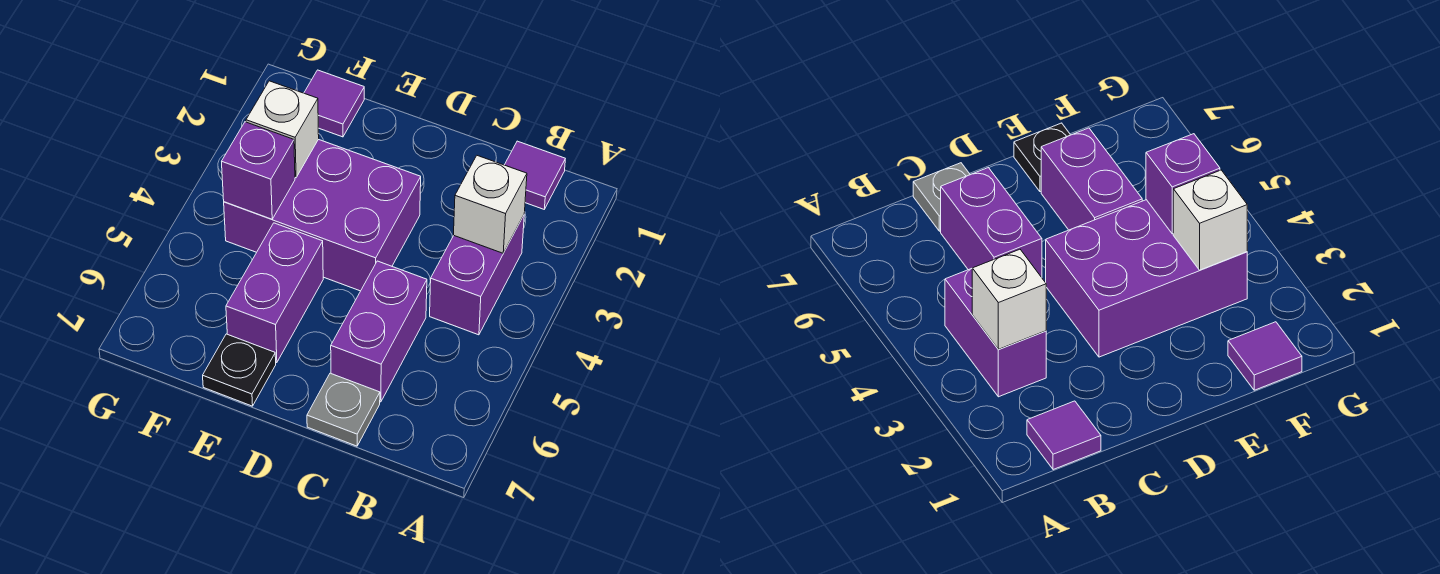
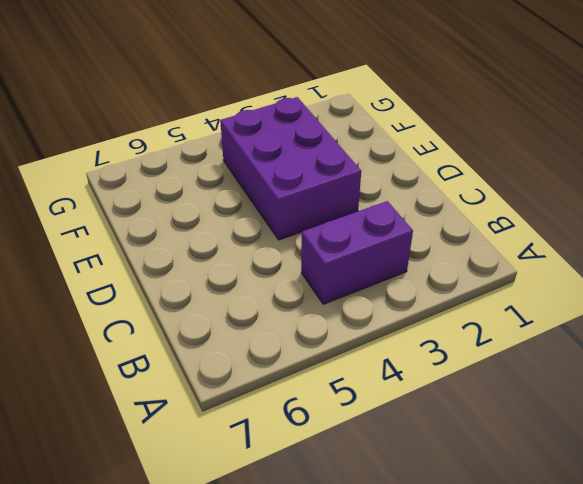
none -> purple 1x1 tile [505,141,565,209]
none -> purple 1x2 brick [331,261,427,402]

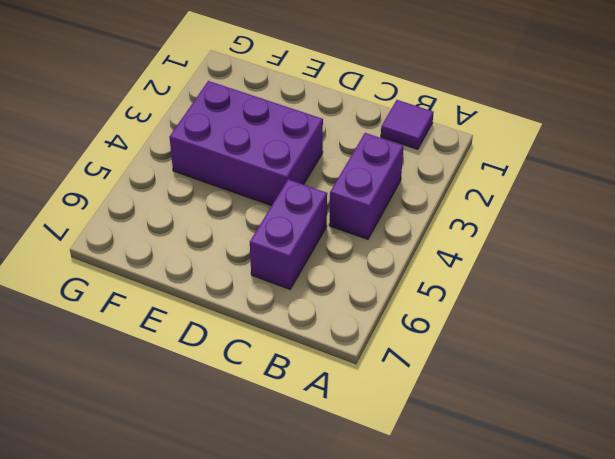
none -> grey 1x1 plate [307,373,380,446]
none -> purple 1x2 brick [226,223,323,363]

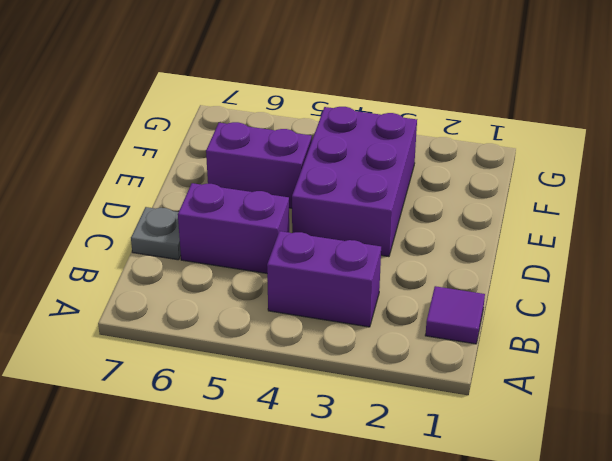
none -> black 1x1 plate [203,334,276,406]
none -> purple 1x1 tile [304,70,364,137]

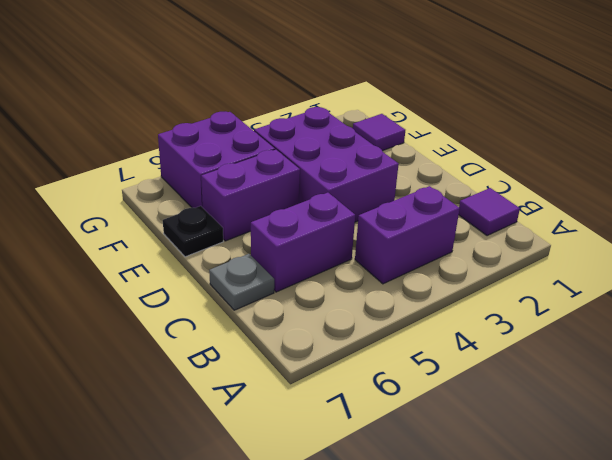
purple 2x2 brick [158,112,275,208] -> none
none -> white 1x1 brick [454,156,527,253]
none -> white 1x1 brick [246,81,319,178]

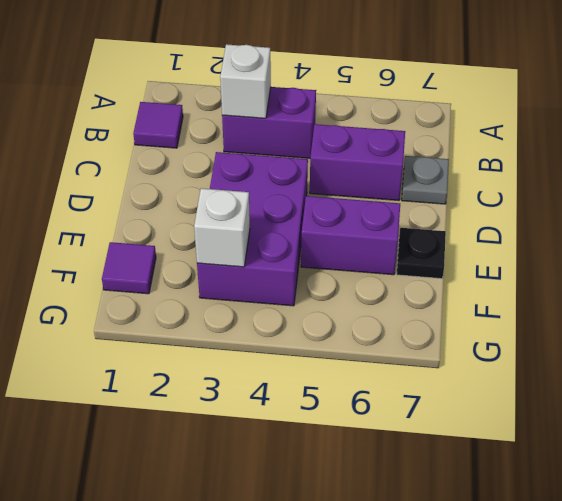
none -> purple 1x1 brick [222,122,295,219]

